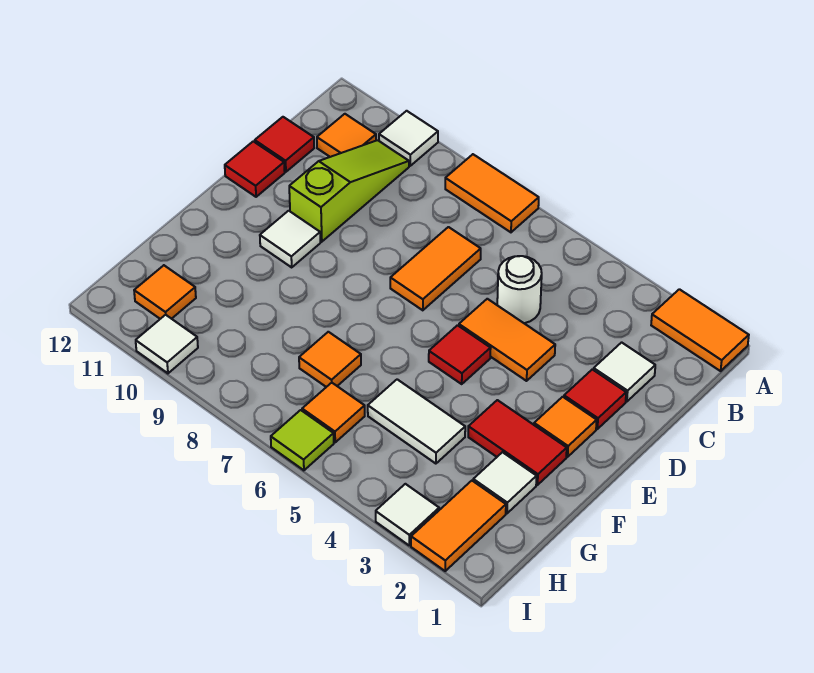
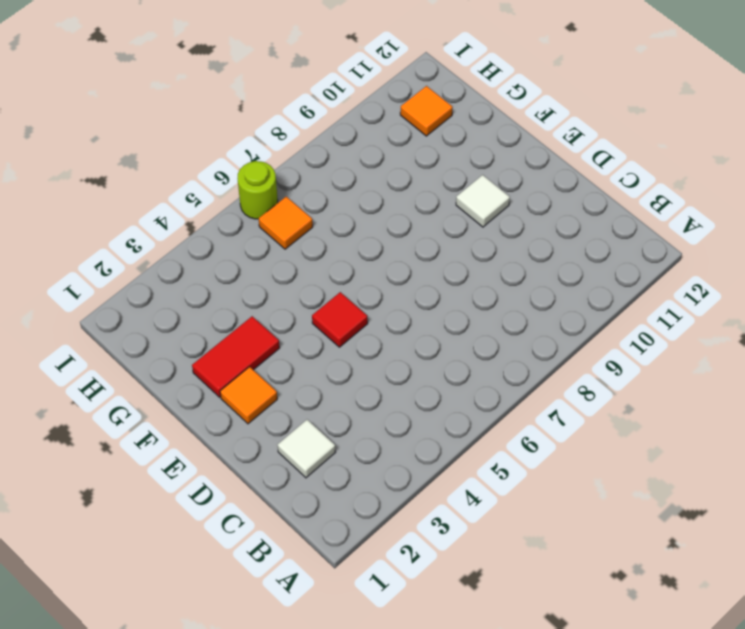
lime 1x1 round brick [237,161,278,219] -> lime 1x1 tile [271,410,334,470]
none -> orange 1x2 tile [651,289,749,371]
none -> orange 1x2 tile [445,154,539,232]
none -> white 1x1 tile [379,111,438,166]

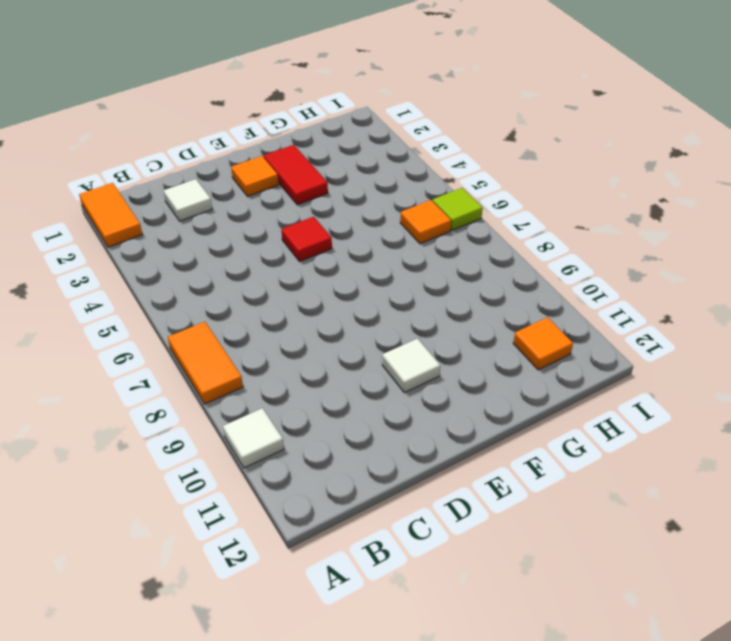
none -> lime 1x3 slope [289,140,409,242]
none -> orange 1x1 tile [317,114,376,157]
none -> white 1x1 round brick [497,256,542,323]

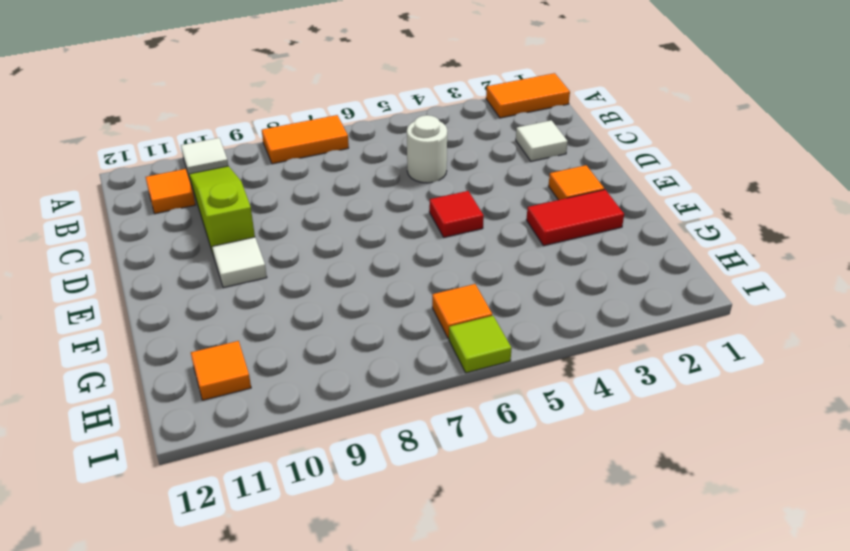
none -> orange 1x2 tile [390,227,481,310]
none -> red 1x1 tile [255,117,314,172]
none -> red 1x1 tile [564,369,626,429]

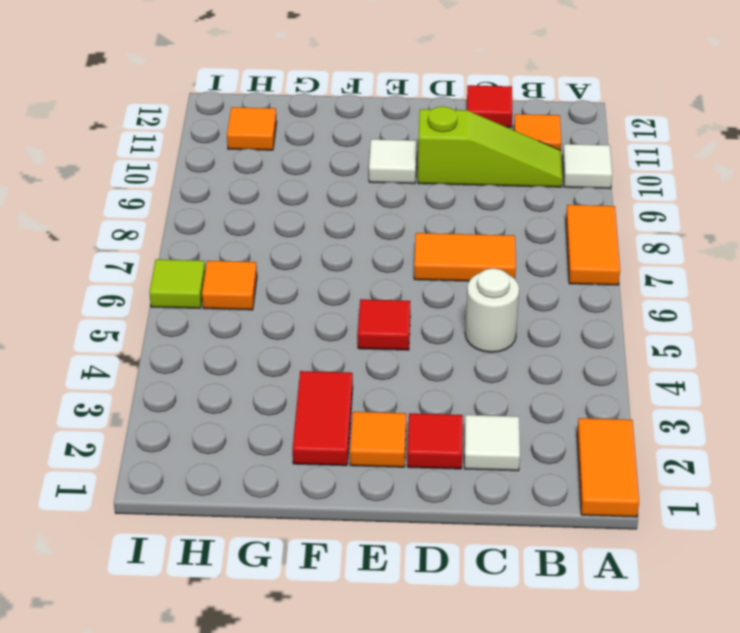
none -> orange 1x2 tile [459,299,555,381]
none -> red 1x1 tile [225,141,285,197]
none -> white 1x1 tile [473,452,537,513]

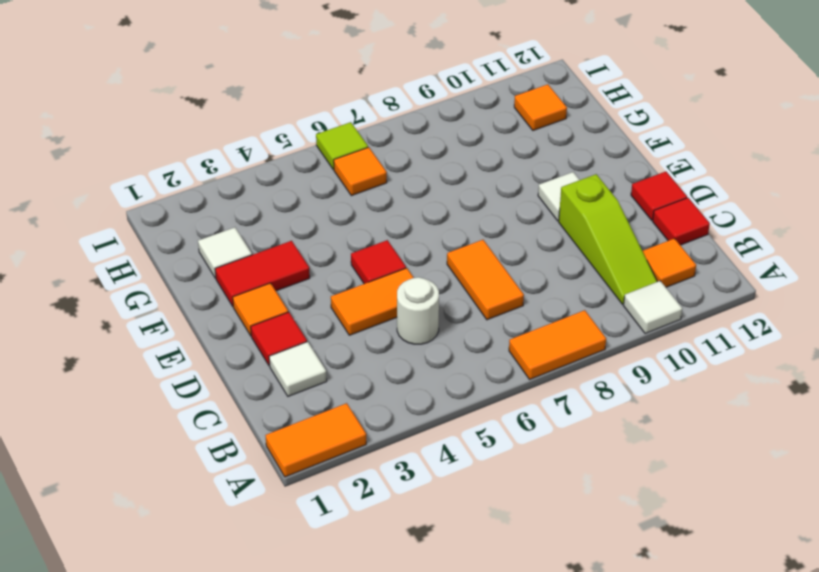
none -> white 1x2 tile [368,379,465,464]
none -> orange 1x1 tile [299,332,361,387]
none -> orange 1x2 tile [411,481,506,571]

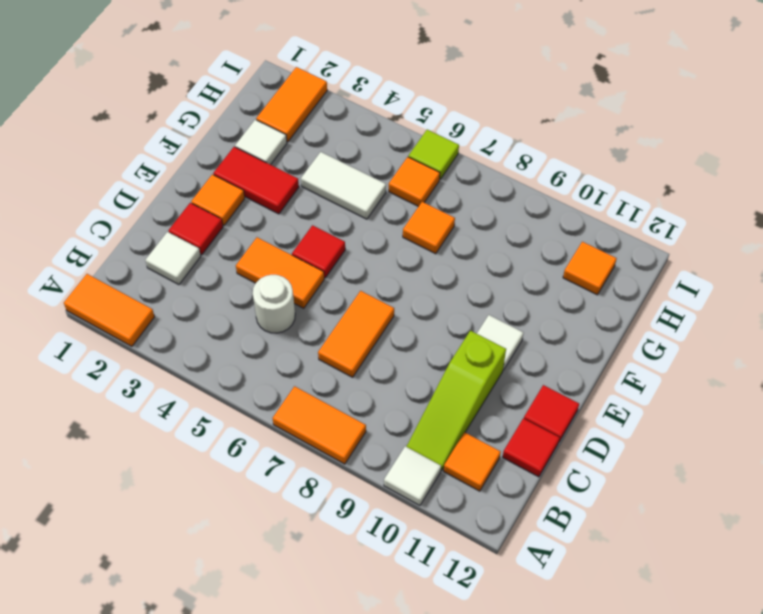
none -> white 1x1 tile [376,484,439,545]
none -> white 1x1 tile [136,315,198,373]

